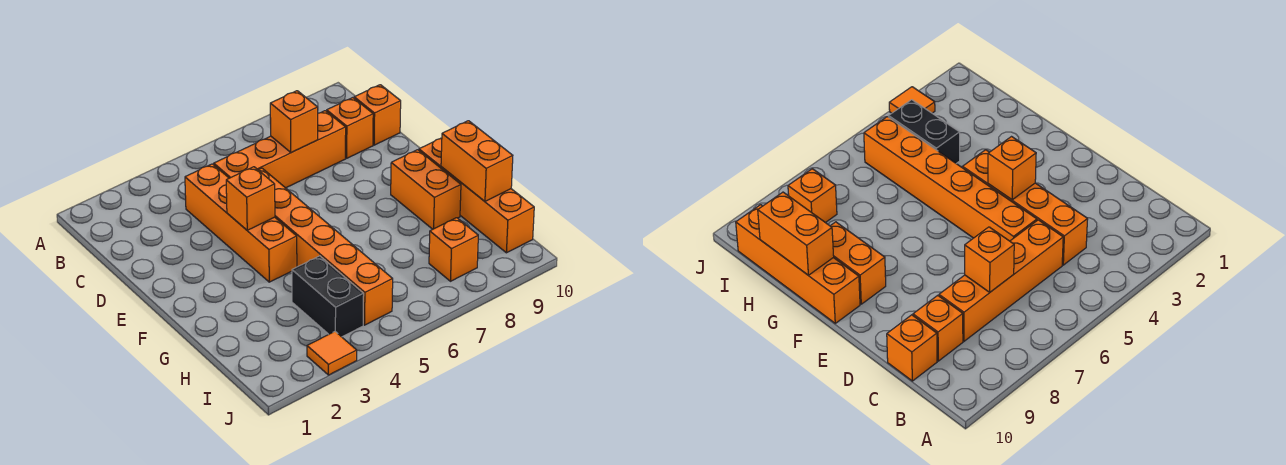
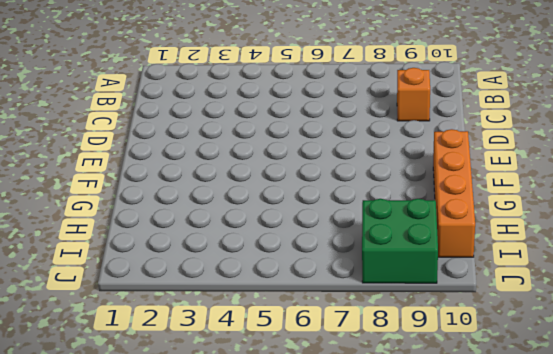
green 2x2 brick [362,199,438,283] -> orange 1x1 brick [429,218,478,281]
none -> orange 1x4 brick [185,164,297,282]
none -> orange 1x4 brick [214,111,346,188]
none -> orange 1x1 brick [354,85,401,145]

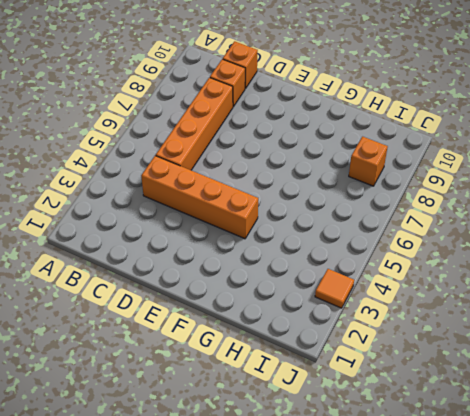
none -> orange 1x6 brick [259,168,393,325]
none -> orange 1x2 brick [391,150,461,229]
none -> orange 1x4 brick [419,138,534,253]

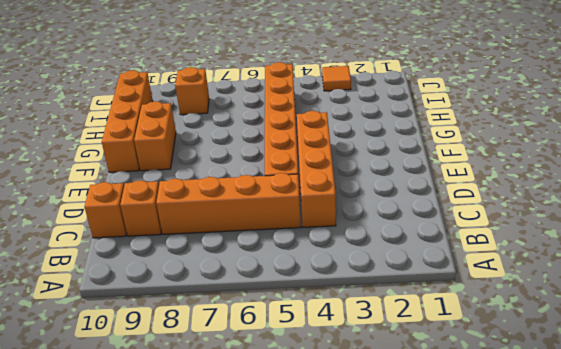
none -> black 1x2 brick [292,256,364,337]
none -> orange 1x1 brick [270,91,318,153]
none -> orange 1x1 brick [226,167,275,230]

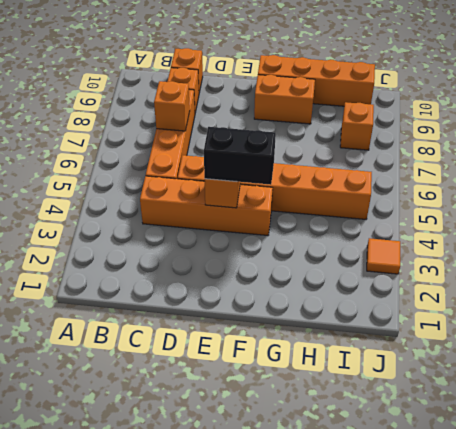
black 1x2 brick [204,127,276,185] -> black 1x2 brick moved to [292,256,364,337]
none -> orange 1x2 brick [441,121,513,201]

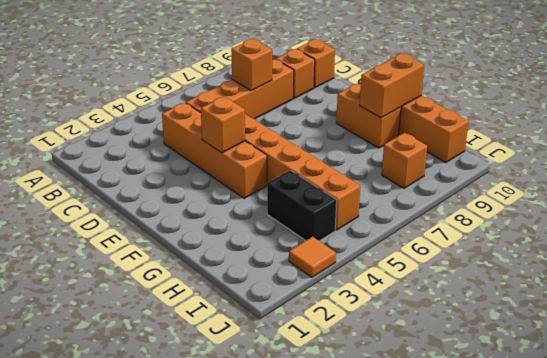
orange 1x2 brick [360,53,424,118] -> orange 1x2 brick turned to [441,121,513,201]

